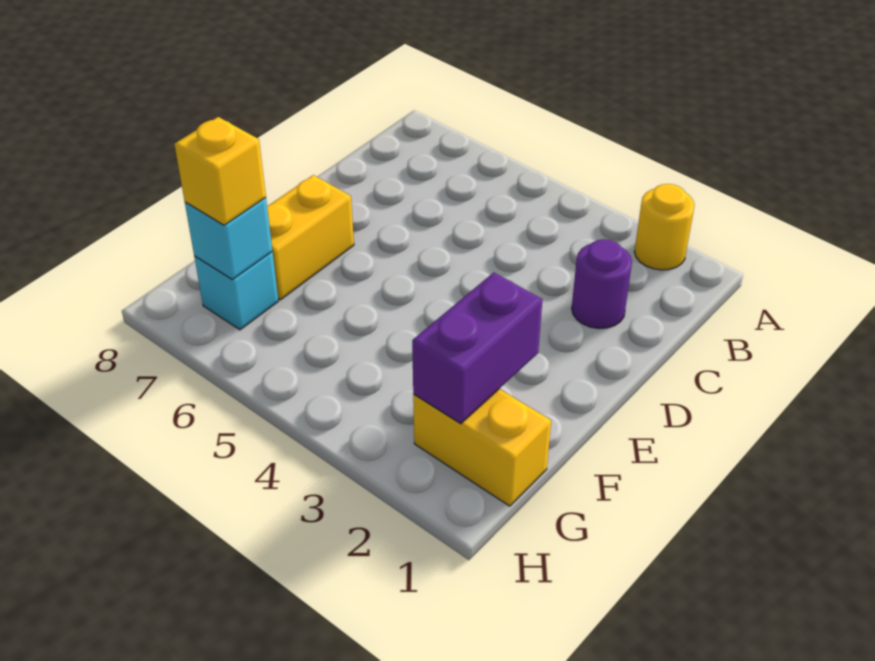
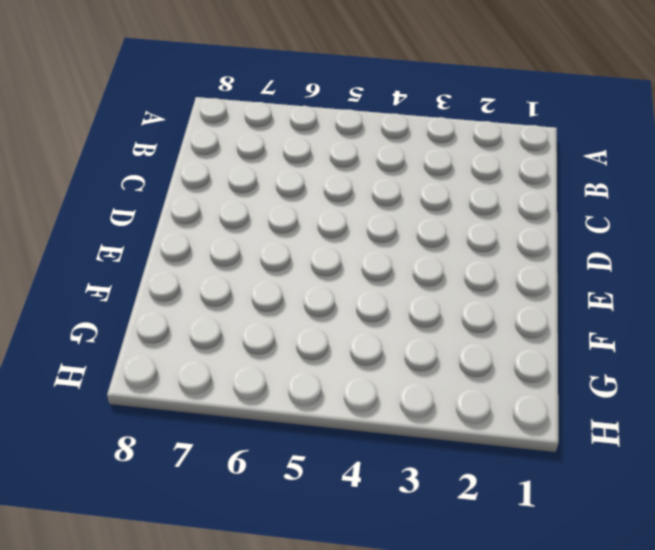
none -> yellow 1x1 round brick [634,184,694,270]
none -> purple 1x1 round brick [572,239,632,328]

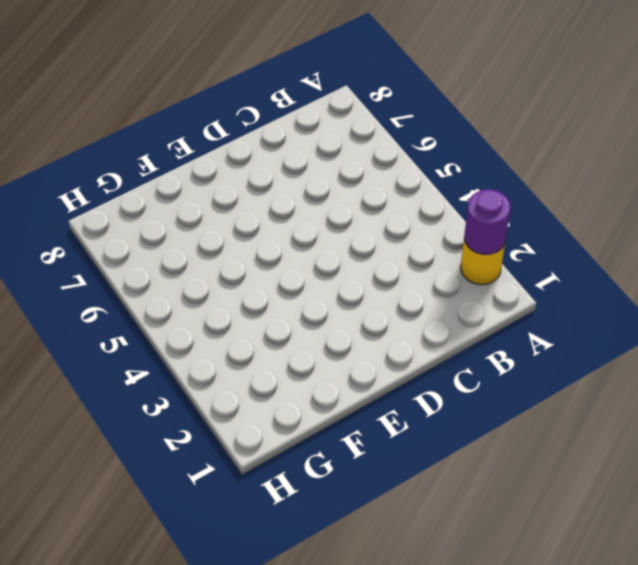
purple 1x1 round brick [464,189,511,255] -> purple 1x1 round brick moved to [572,239,632,328]
none -> yellow 1x2 brick [267,175,354,300]
none -> yellow 1x2 brick [413,389,551,506]

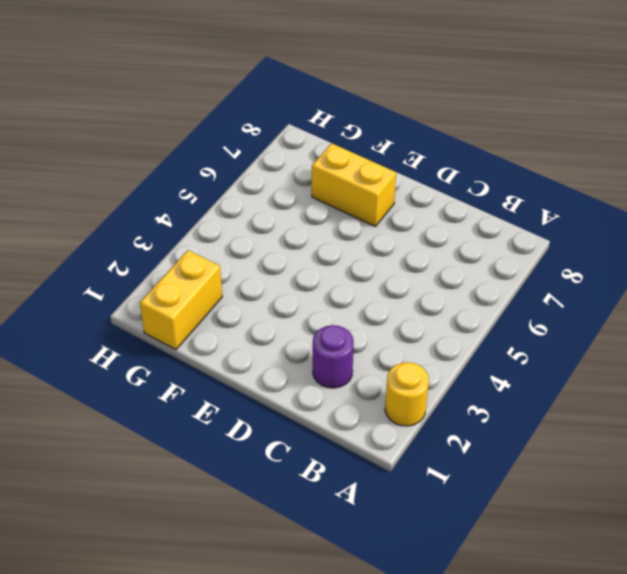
none -> cyan 1x1 brick [194,252,278,330]
none -> purple 1x2 brick [412,272,542,424]

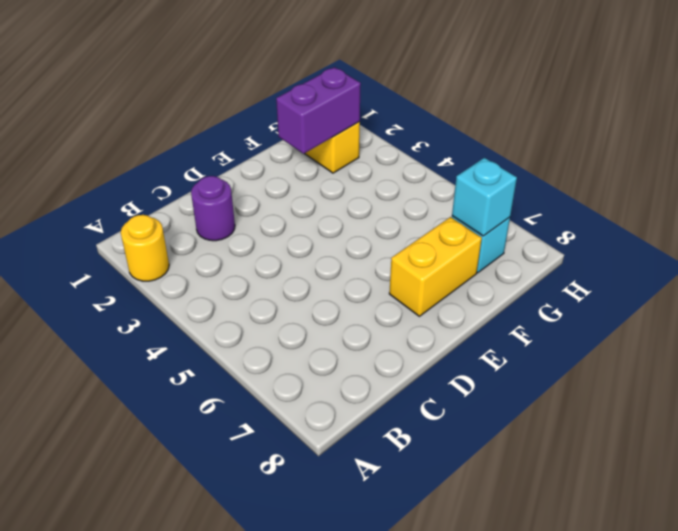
none -> yellow 1x1 brick [174,117,266,225]

